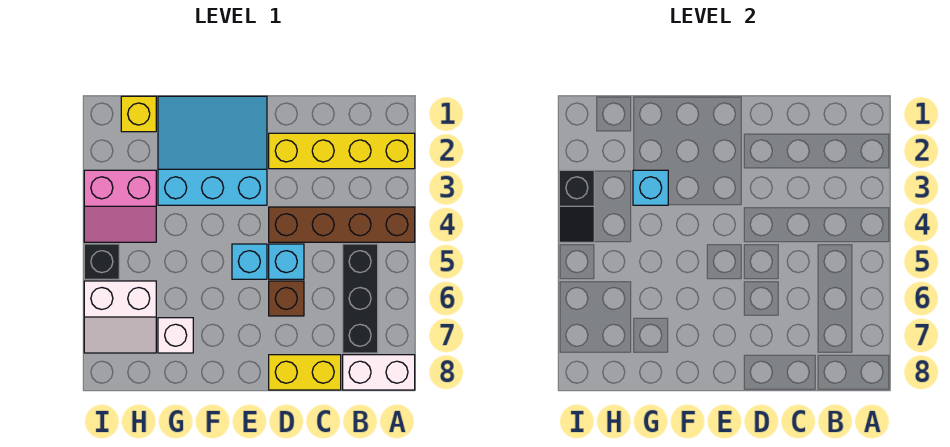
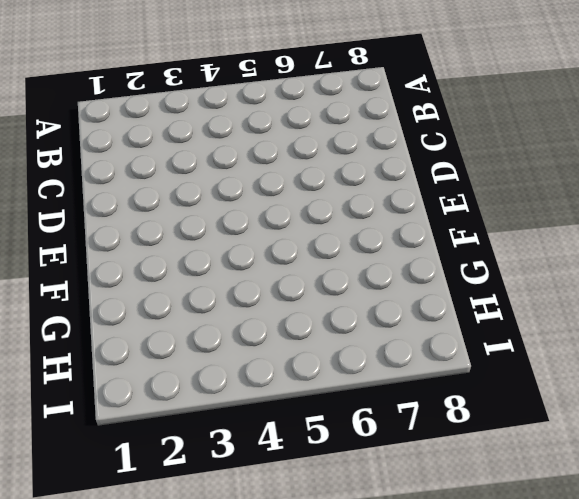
none -> yellow 1x4 brick [269,133,415,169]
none -> brown 1x4 brick [269,207,415,242]
none -> white 1x2 brick [343,355,415,390]

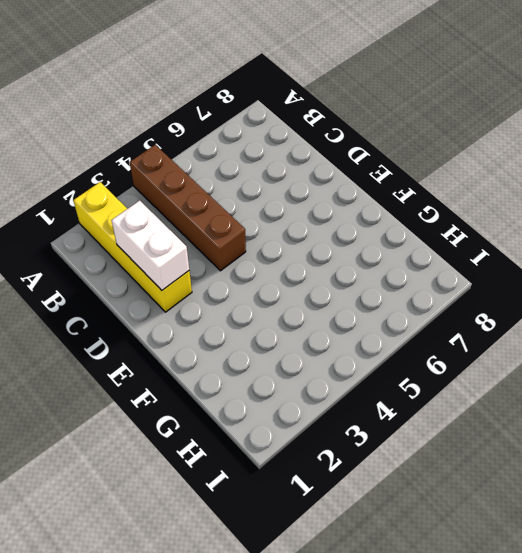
white 1x2 brick [111,200,189,290] -> white 1x2 brick moved to [343,355,415,390]
none -> black 1x3 brick [343,244,378,353]
none -> yellow 1x2 brick [269,355,341,390]
none -> cyan 1x1 brick [269,244,304,279]

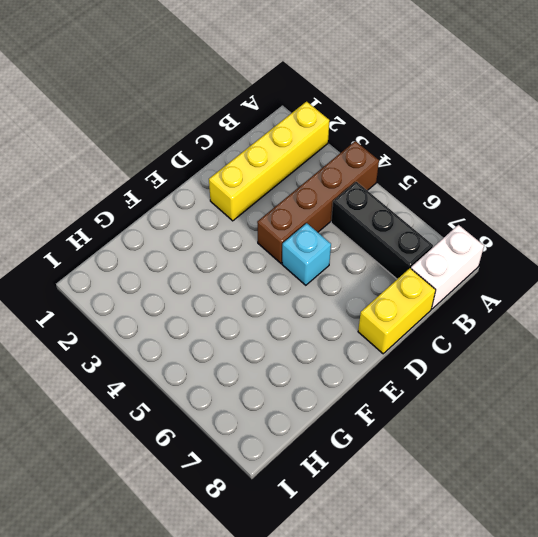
none -> brown 1x1 brick [269,281,304,316]
none -> cyan 3x3 slope [158,96,267,205]
none -> cyan 1x1 brick [232,244,267,279]

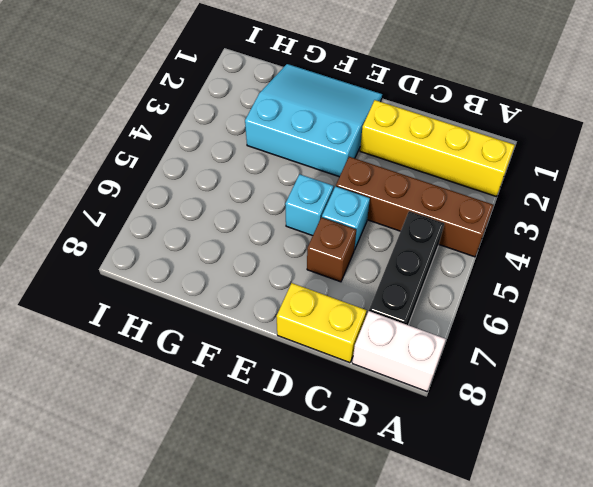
none -> white 1x1 brick [158,318,193,353]
none -> yellow 1x1 brick [121,96,156,132]
none -> pink 2x2 slope [84,170,156,242]

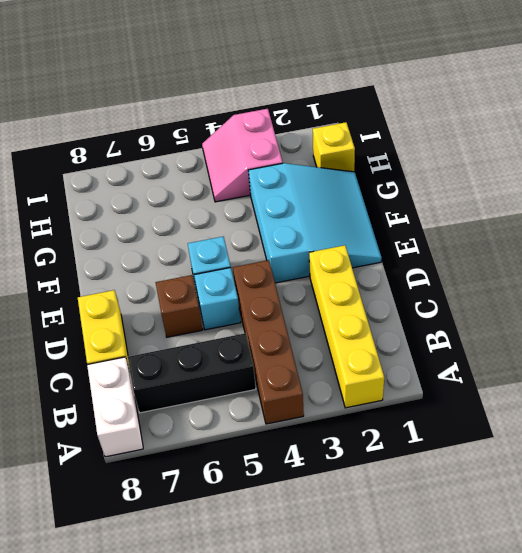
none -> white 1x1 brick [158,318,193,353]
none -> white 2x2 slope [84,281,156,353]
none -> black 1x1 brick [84,244,119,279]

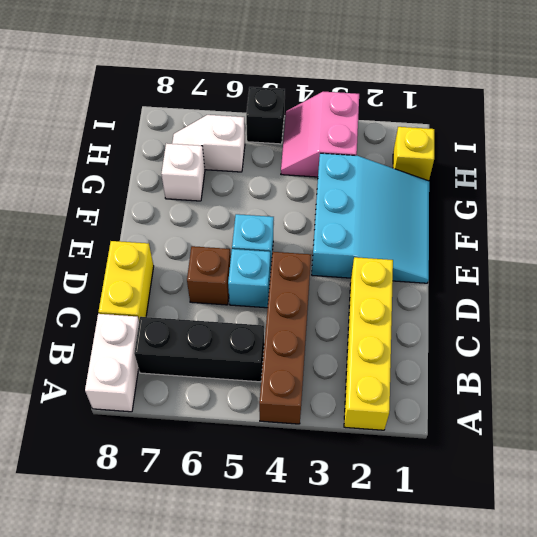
white 1x2 slope [172,115,245,172] -> white 2x2 slope [84,281,156,353]
none -> cyan 1x1 brick [633,170,668,205]
none -> black 1x2 slope [559,170,594,242]

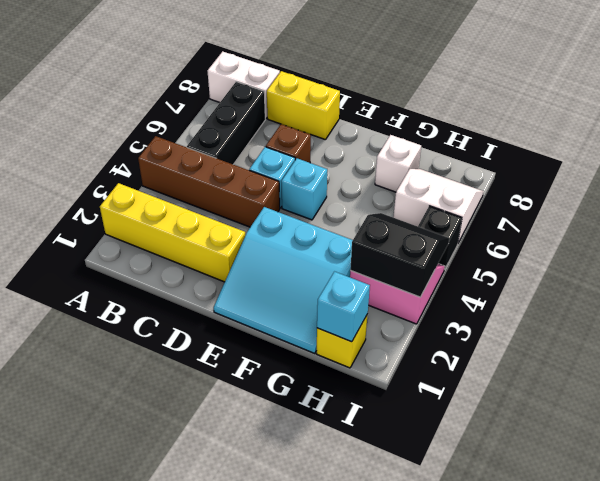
cyan 1x1 brick [317,272,370,342] -> cyan 1x1 brick moved to [633,170,668,205]
black 2x2 slope [350,213,449,297] -> black 1x2 slope [559,170,594,242]

